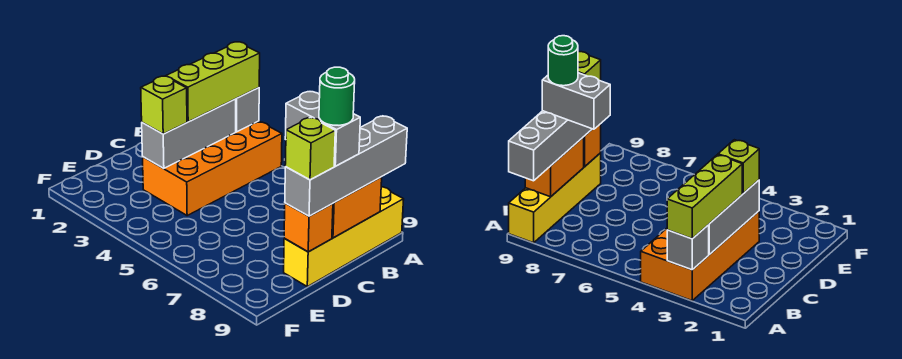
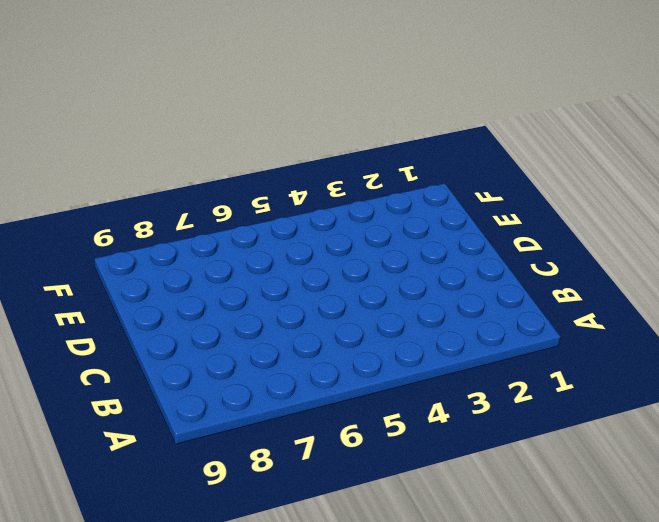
none -> orange 2x4 brick [143,121,282,215]
none -> yellow 1x4 brick [284,187,404,287]
none -> grey 1x1 brick [236,88,259,132]

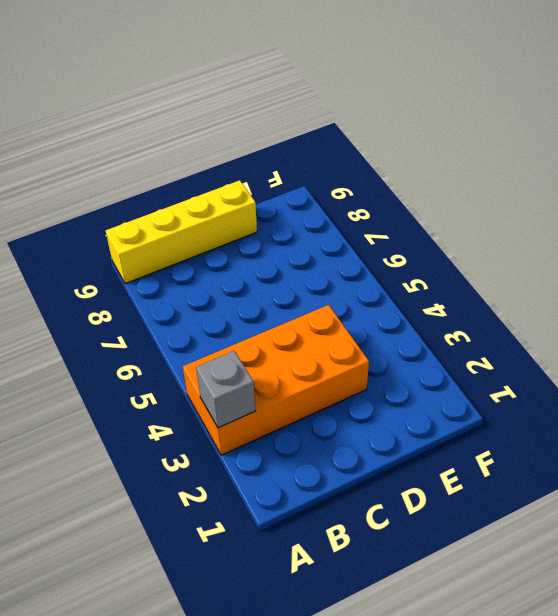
none -> grey 1x3 brick [142,99,236,169]
none -> orange 1x2 brick [332,177,382,238]
none -> orange 1x1 brick [284,203,333,252]

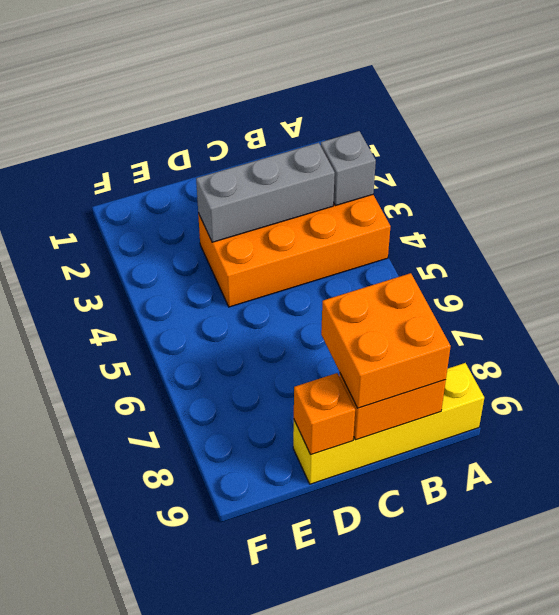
orange 2x2 brick [321,273,451,408] -> grey 1x4 brick [285,116,407,216]
none -> lime 1x3 brick [166,42,260,122]
none -> lime 1x1 brick [141,76,187,134]
none -> grey 1x2 brick [285,92,360,166]

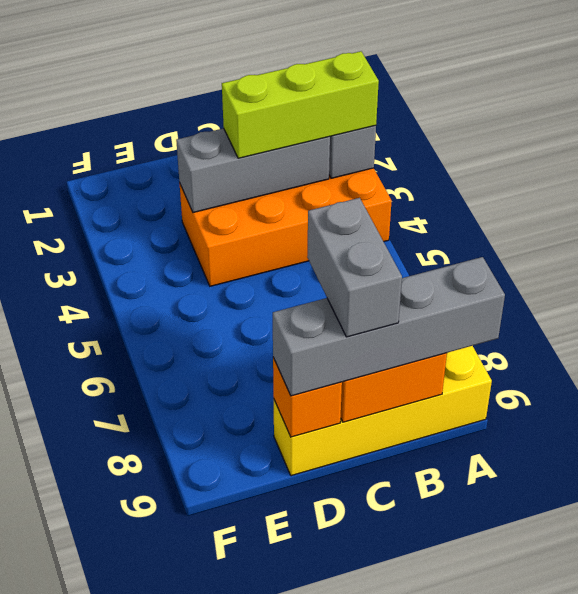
none -> lime 1x1 brick [141,76,187,134]
none -> lime 1x1 brick [285,117,335,180]
none -> green 1x1 round brick [319,67,355,125]

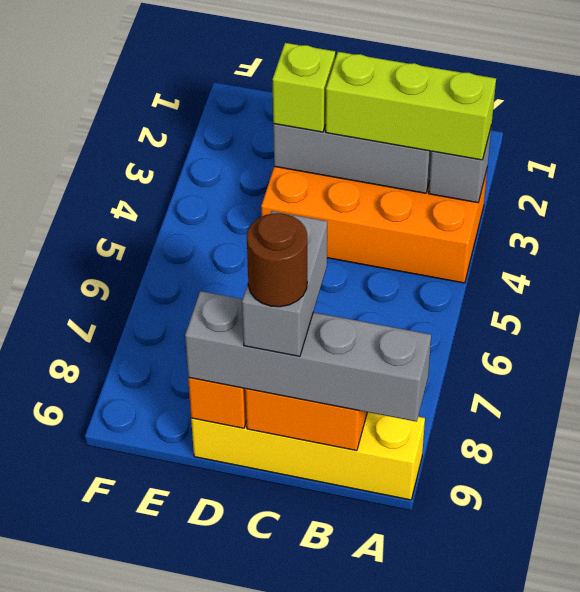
brown 1x1 round brick [247,213,307,307] -> green 1x1 round brick [319,67,355,125]
none -> lime 1x1 brick [285,117,335,180]

